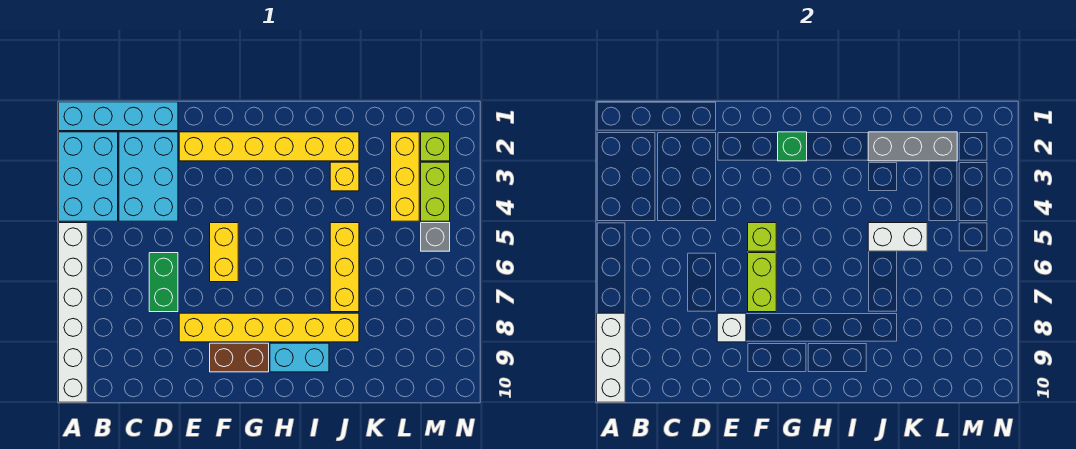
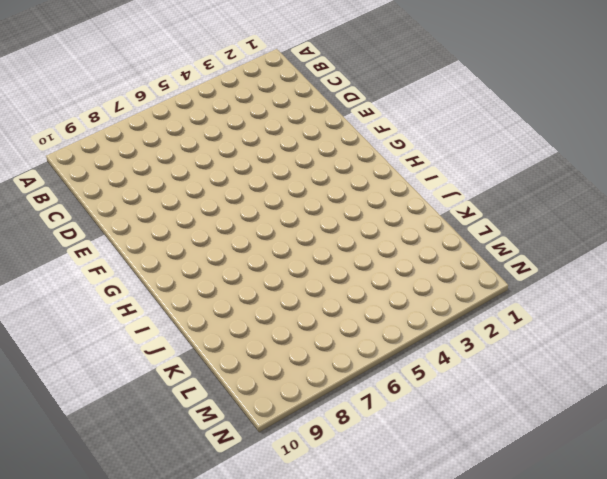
none -> cyan 1x4 brick [59,102,178,131]
none -> cyan 2x3 brick [59,132,118,221]
none -> white 1x6 brick [59,223,87,402]

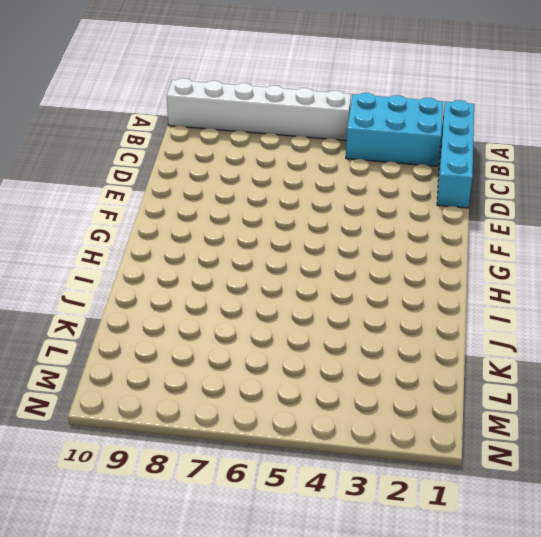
none -> cyan 2x3 brick [119,132,178,221]
none -> green 1x2 brick [149,253,178,312]
none -> yellow 1x6 brick [179,132,359,161]

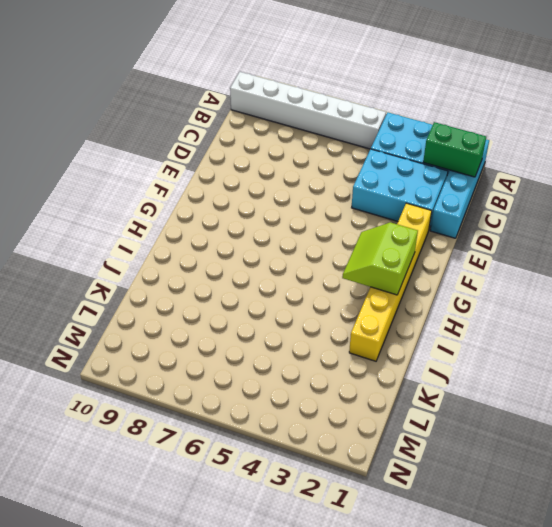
green 1x2 brick [423,122,486,177] -> green 1x2 brick moved to [149,253,178,312]
lime 2x2 slope [342,222,418,295] -> green 1x1 brick [778,132,807,161]
none -> yellow 1x6 brick [179,313,359,342]
none -> yellow 1x2 brick [210,223,238,282]
none -> brown 1x2 brick [210,343,269,372]

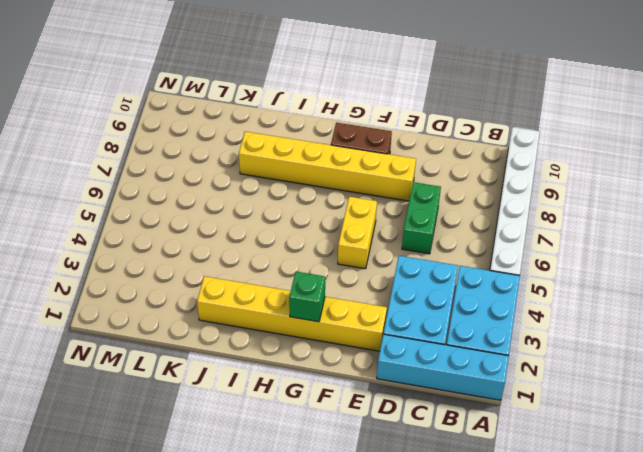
none -> cyan 1x2 brick [270,343,329,372]
none -> yellow 1x1 brick [330,162,359,191]
none -> yellow 1x3 brick [330,223,359,312]

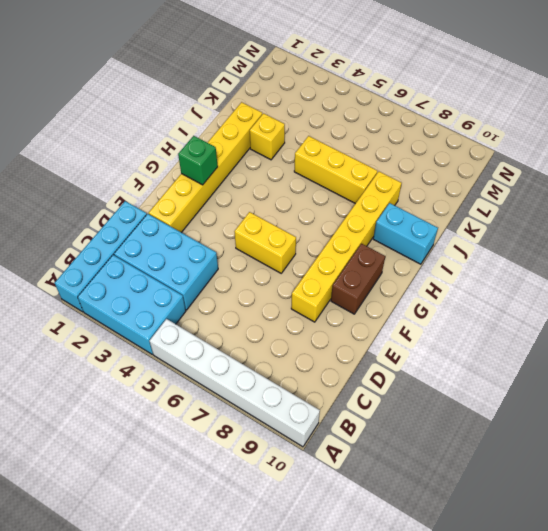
cyan 1x2 brick [373,203,438,264] -> cyan 1x2 brick turned to [270,343,329,372]
none -> green 1x2 brick [149,253,178,312]
none -> yellow 1x3 brick [391,132,419,221]
none -> lime 1x1 brick [421,132,450,161]

